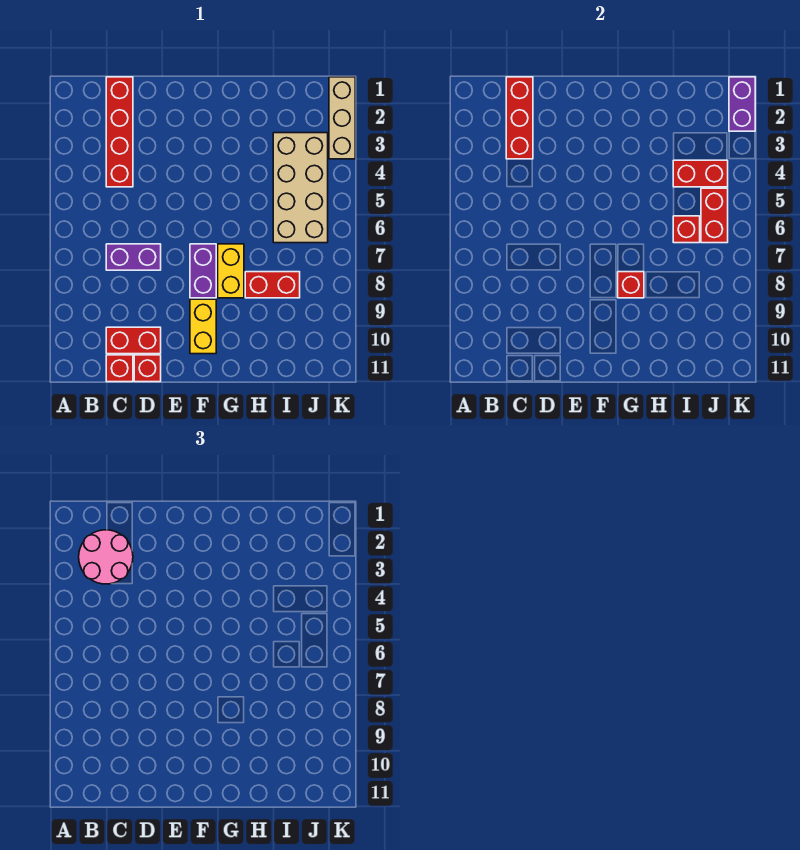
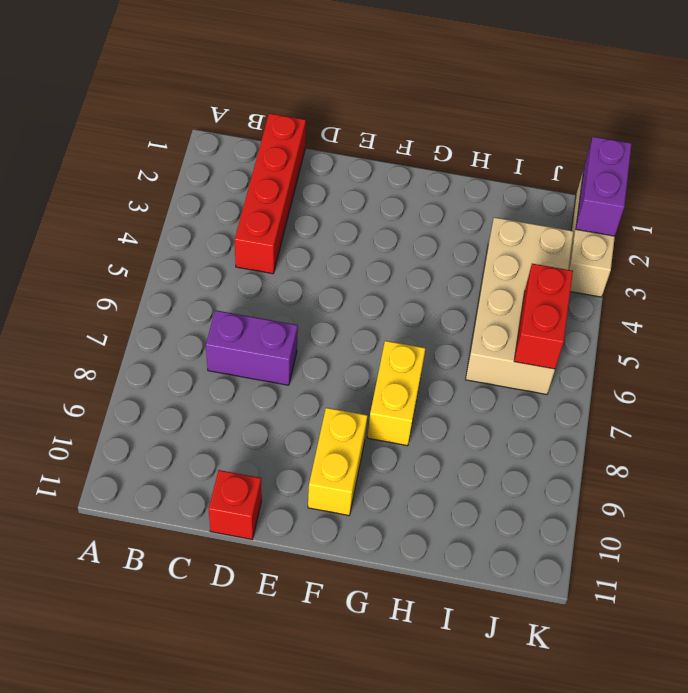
none -> red 1x2 brick [106,327,161,354]
none -> red 1x1 brick [106,355,133,382]
none -> purple 1x2 brick [190,244,216,298]

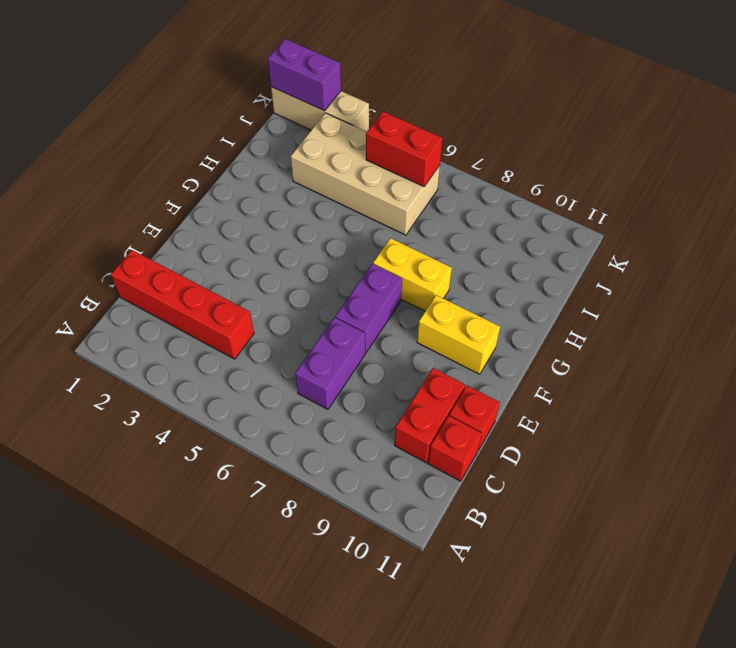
purple 1x2 brick [335,264,402,353] -> purple 1x2 brick turned to [190,244,216,298]
none -> red 1x2 brick [245,272,300,298]
none -> red 1x3 brick [506,77,533,159]
none -> red 1x1 brick [618,272,644,298]

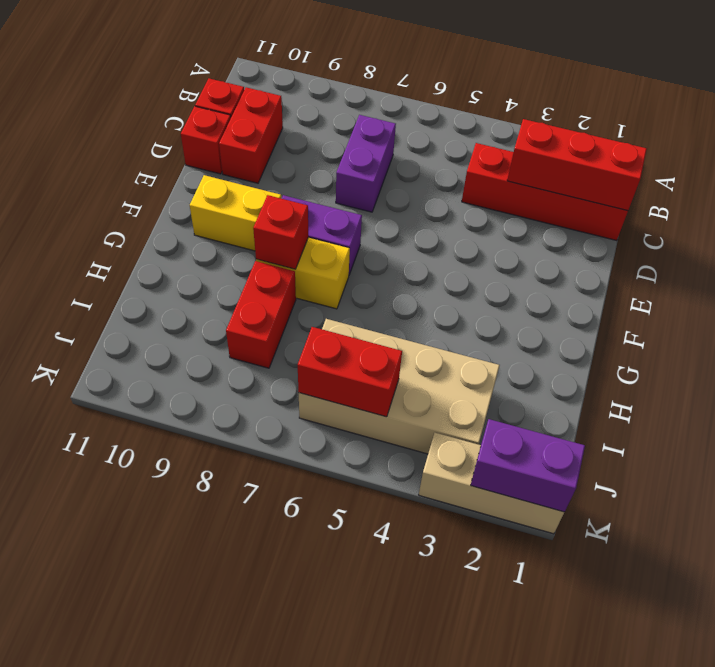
none -> red 1x2 brick [673,160,728,187]
none -> red 1x1 brick [673,216,700,243]
none -> pink 2x2 round brick [79,530,133,584]

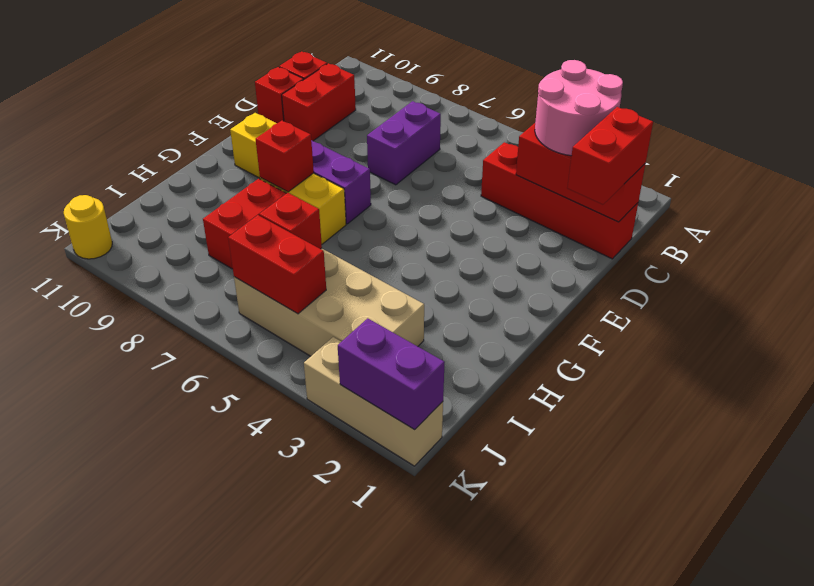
red 1x2 brick [567,107,653,205] -> red 1x2 brick moved to [673,160,728,187]
yellow 1x1 round brick [64,195,112,259] -> none

